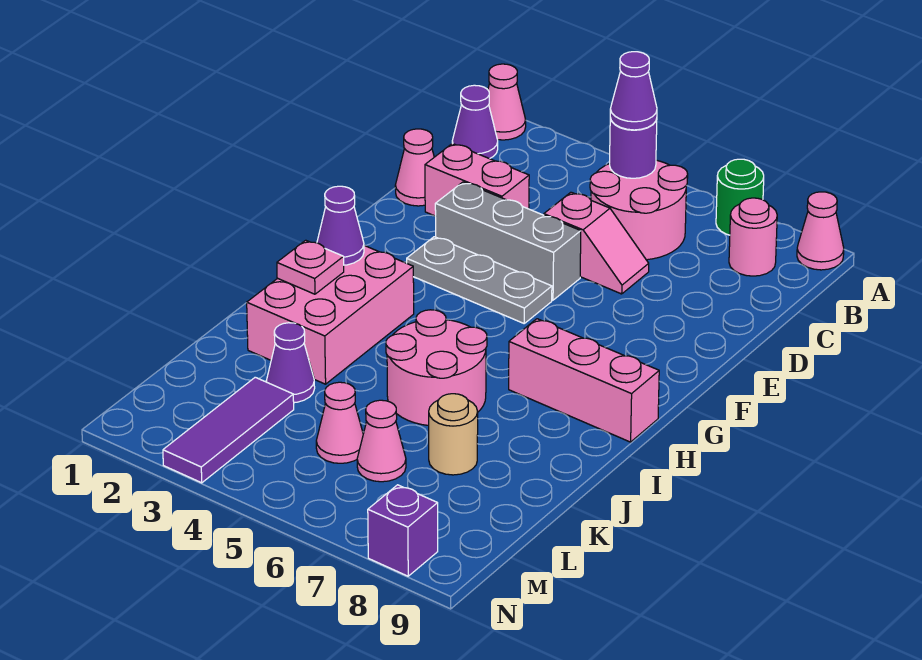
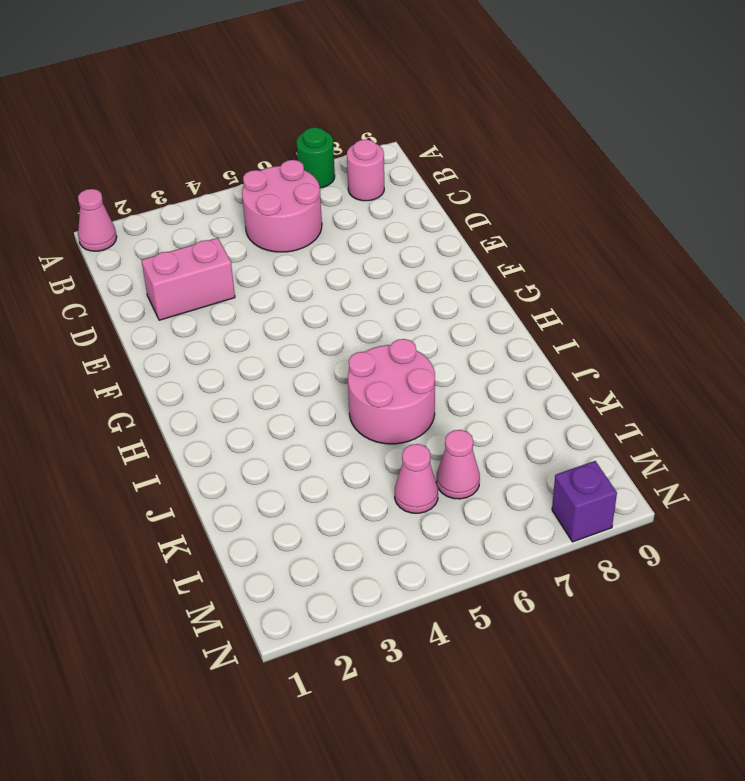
none -> pink 1x1 cone [797,192,844,270]
none -> purple 1x1 cone [452,85,498,159]
none -> pink 1x1 cone [395,129,434,206]

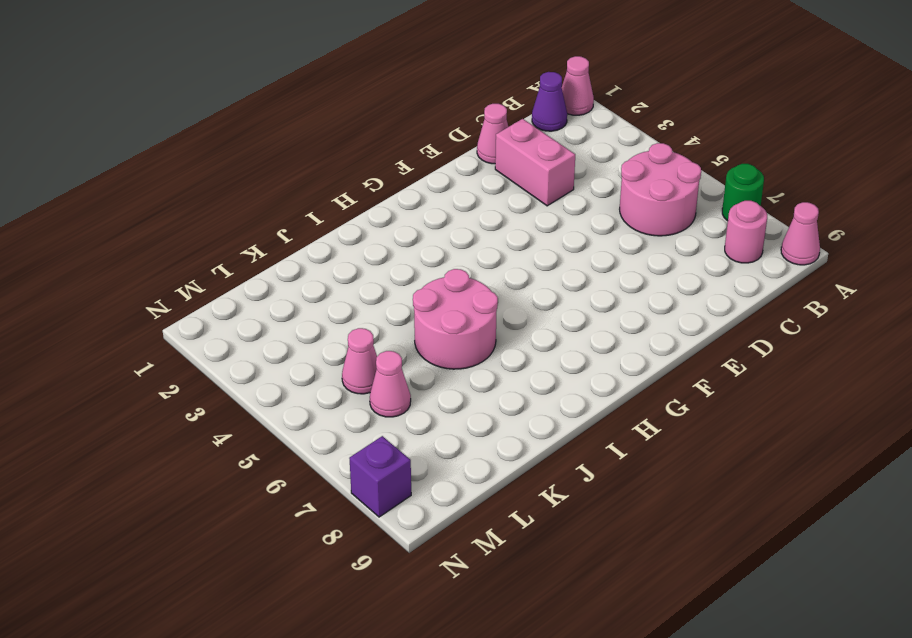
none -> pink 1x2 slope [544,192,649,294]
none -> grey 1x3 brick [435,182,581,300]
none -> grey 1x3 plate [407,237,552,323]

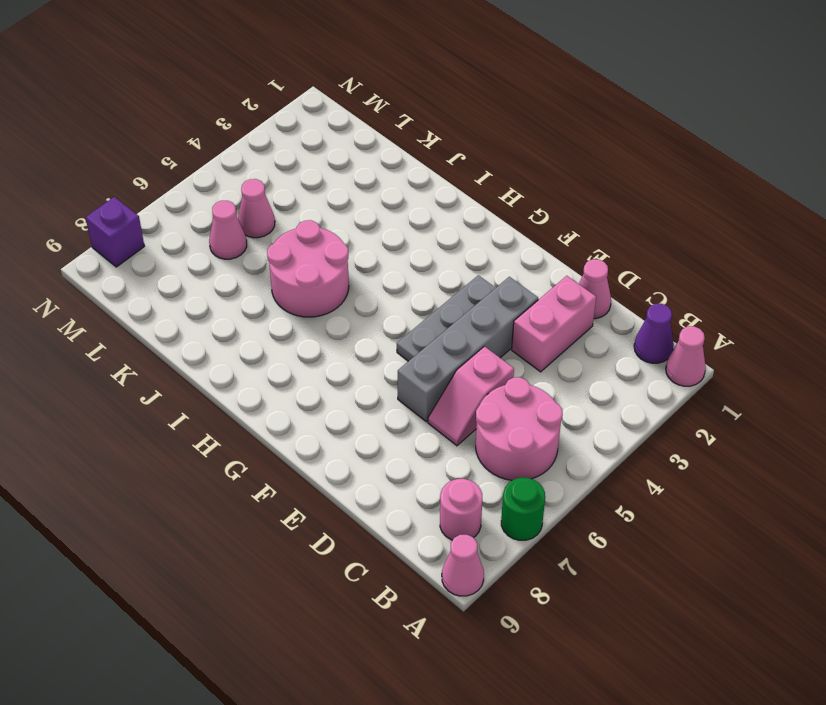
grey 1x4 brick [398,277,538,422] -> grey 1x3 brick [435,182,581,300]
none -> pink 2x3 brick [247,246,414,384]
none -> pink 1x3 brick [509,319,659,442]
none -> purple 1x1 cone [266,323,315,403]

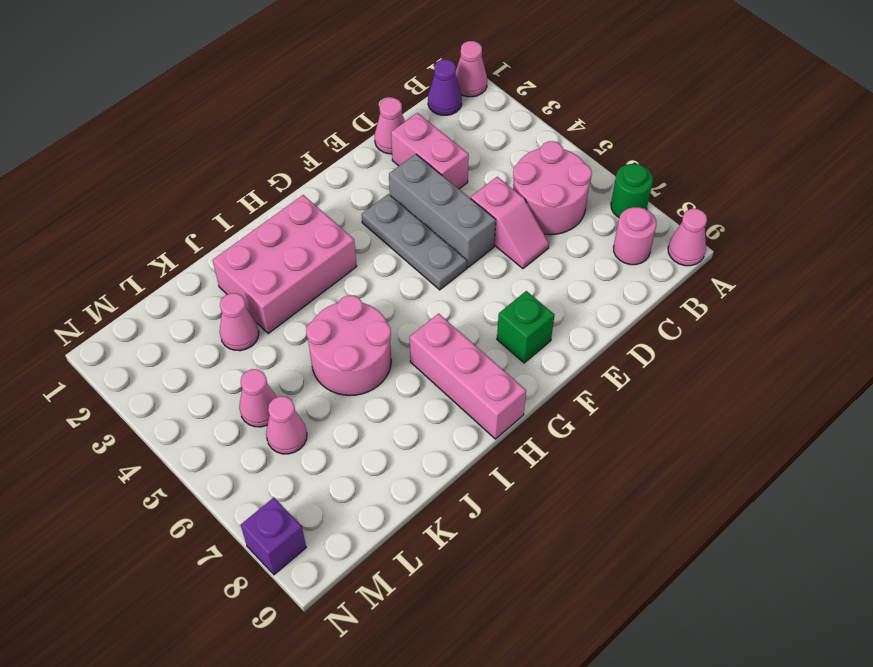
green 1x1 brick [497,291,554,363] -> none
pink 1x1 cone [220,293,259,351] -> purple 1x1 cone [266,323,315,403]
none -> tan 1x1 round brick [429,394,478,475]
none -> purple 1x3 tile [163,377,294,483]
none -> purple 1x1 round brick [610,118,657,178]

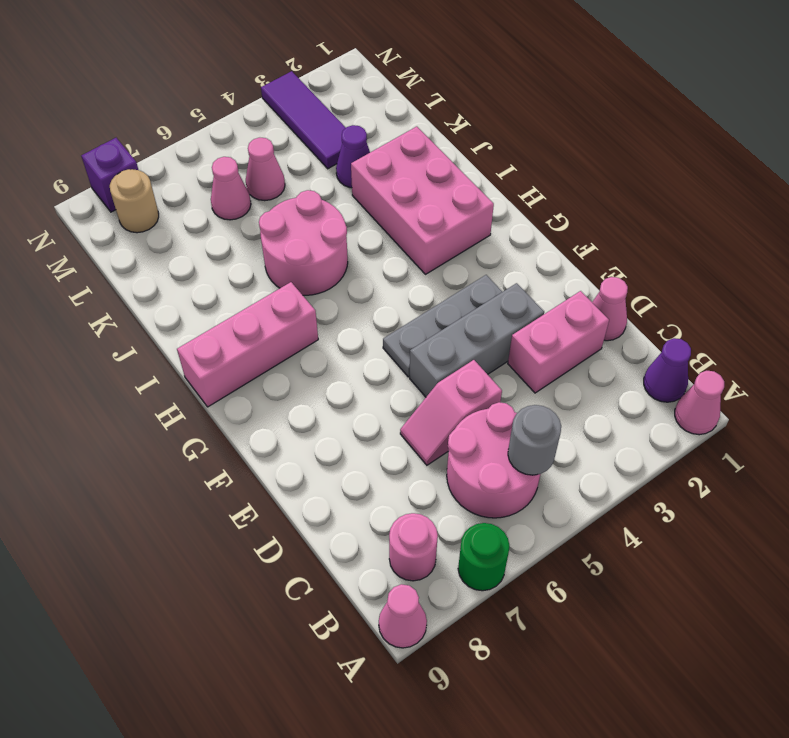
grey 1x1 round brick [508,405,561,475] -> purple 1x1 round brick [610,118,657,178]
tan 1x1 round brick [110,169,159,233] -> tan 1x1 round brick moved to [429,394,478,475]
none -> purple 1x1 cone [317,186,364,265]
none -> pink 1x1 plate [277,240,344,294]
none -> purple 1x1 cone [610,52,657,130]

